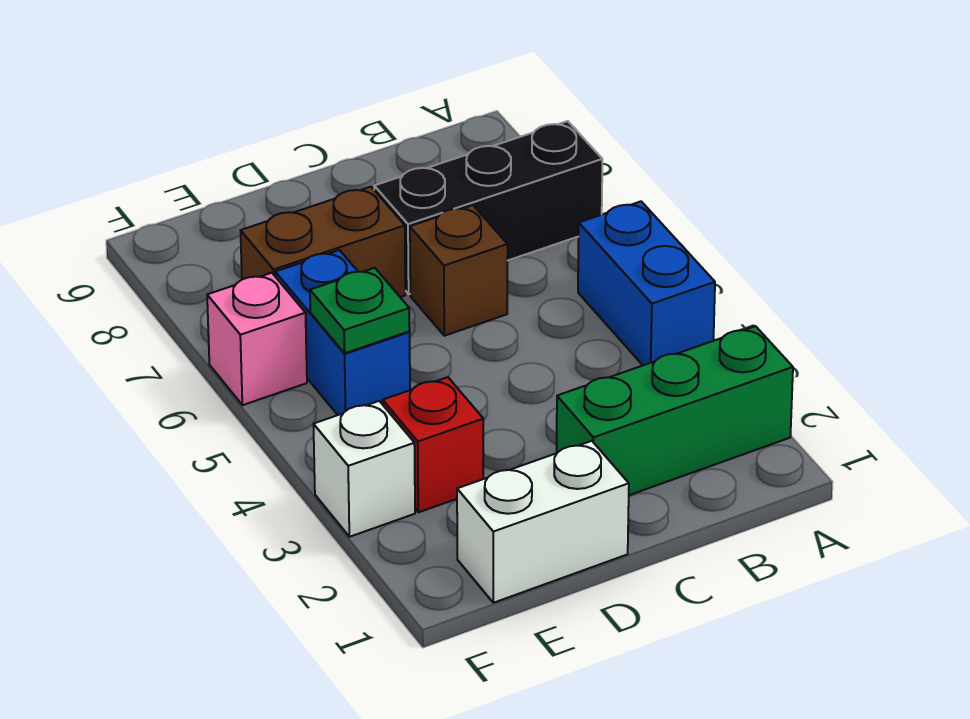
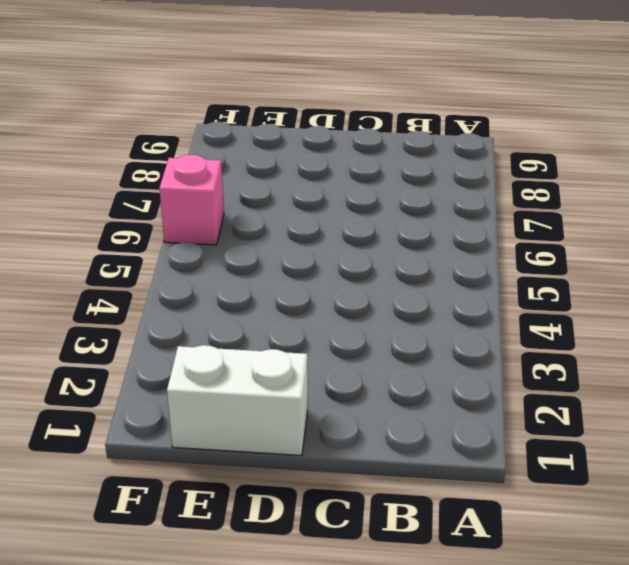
none -> green 1x3 brick [557,326,793,495]
none -> blue 1x2 brick [578,201,715,365]

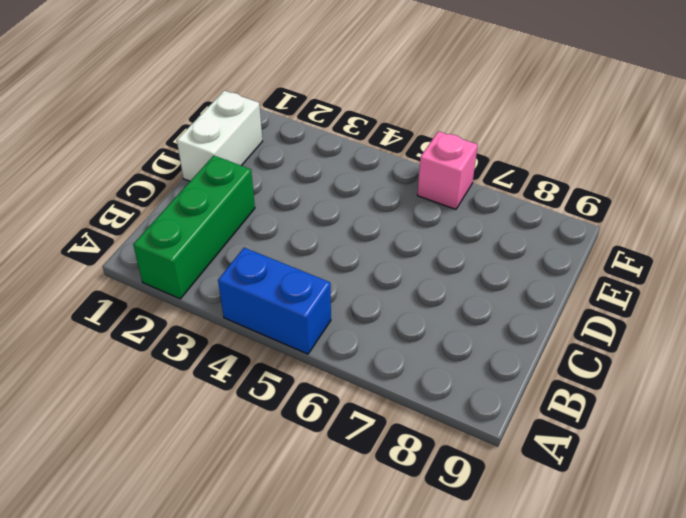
none -> black 1x3 brick [374,121,602,294]
none -> brown 1x1 brick [410,205,508,336]

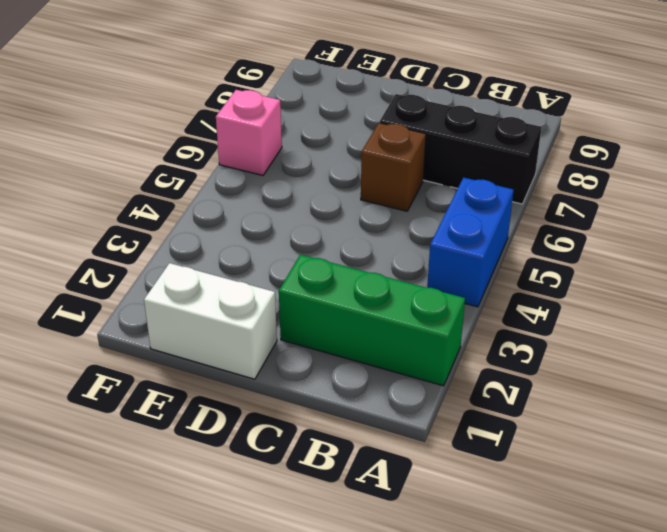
none -> brown 1x2 brick [241,187,405,297]
none -> red 1x1 brick [383,377,483,512]

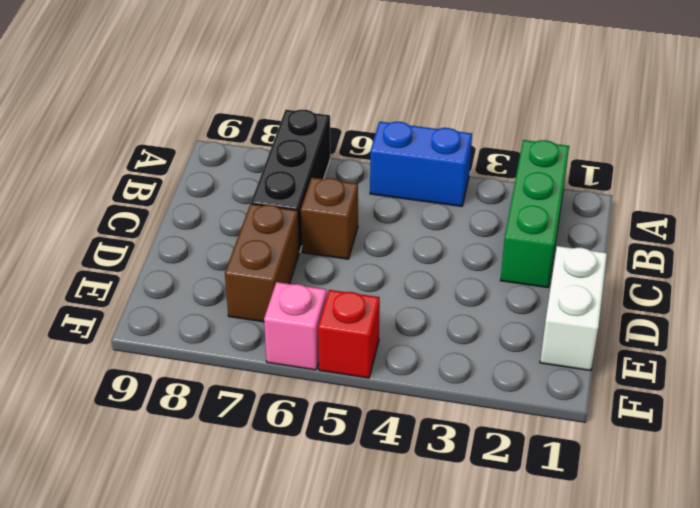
red 1x1 brick [318,290,380,378] -> red 1x1 brick moved to [383,377,483,512]
none -> blue 1x2 brick [275,250,410,415]
none -> white 1x1 brick [313,401,415,537]

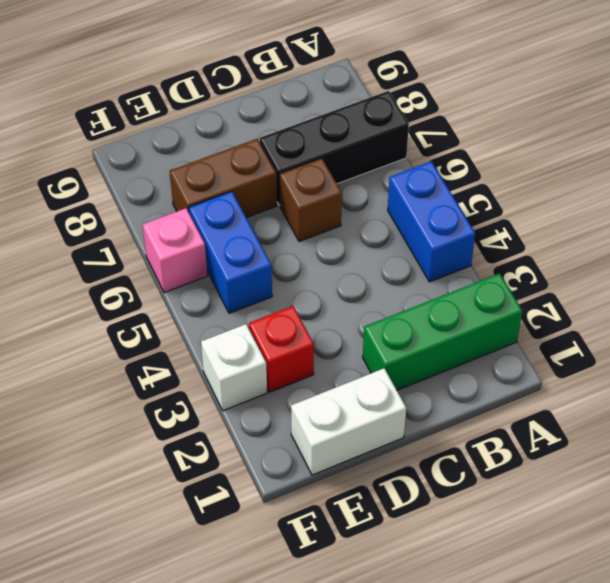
none -> green 1x1 plate [310,268,410,353]

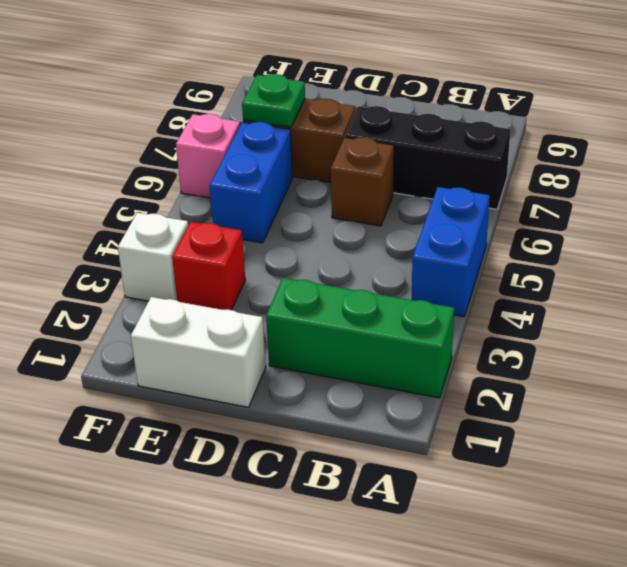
green 1x1 plate [242,74,305,127] -> green 1x1 plate moved to [310,268,410,353]

